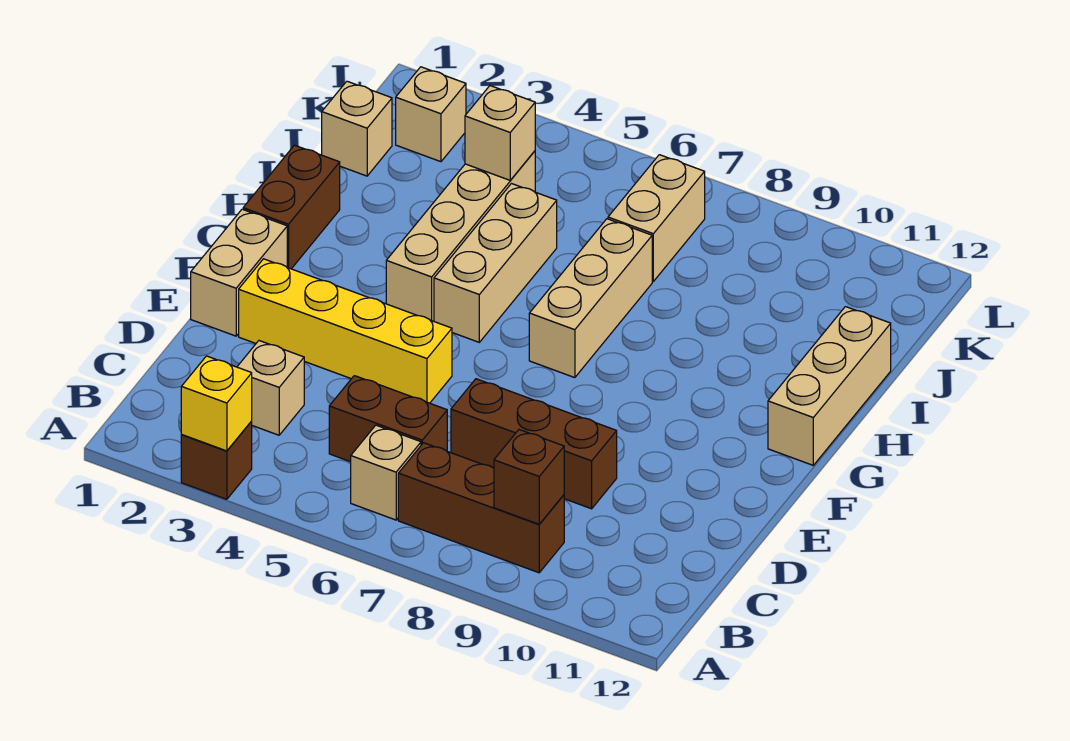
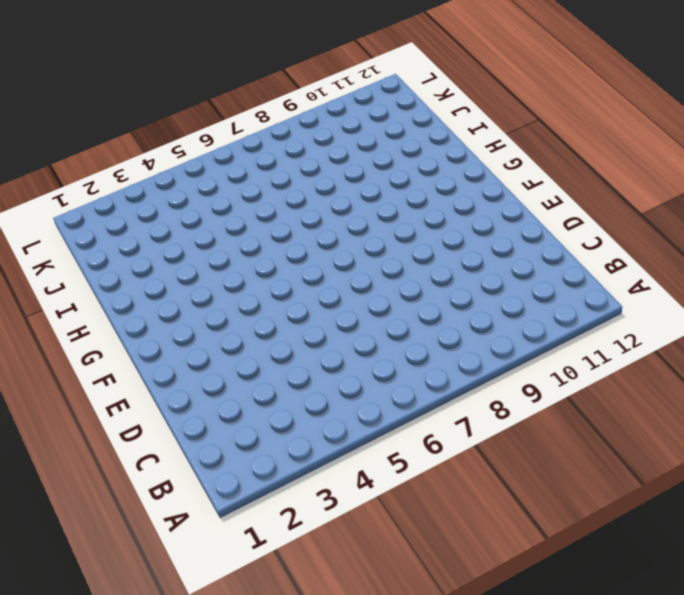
none -> brown 1x1 brick [181,422,252,499]
none -> tan 1x1 brick [351,425,421,520]
none -> brown 1x3 brick [398,443,564,573]

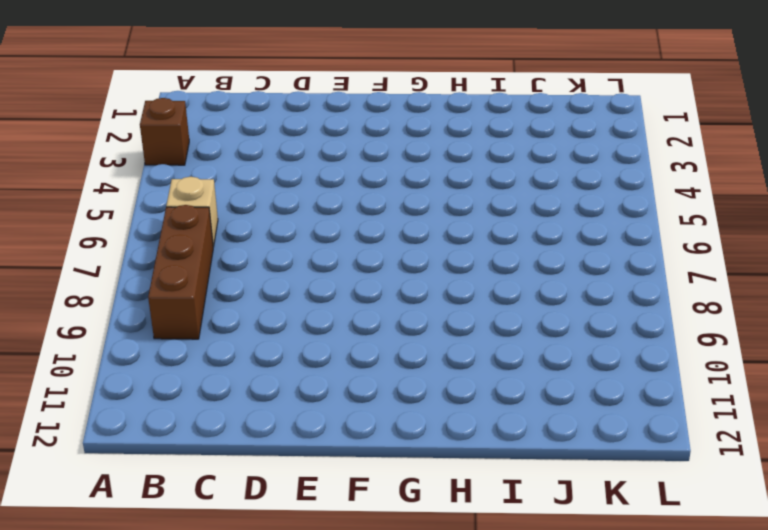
none -> tan 1x1 brick [237,341,304,435]
none -> brown 1x2 brick [329,376,447,462]
none -> brown 1x3 brick [451,379,617,509]

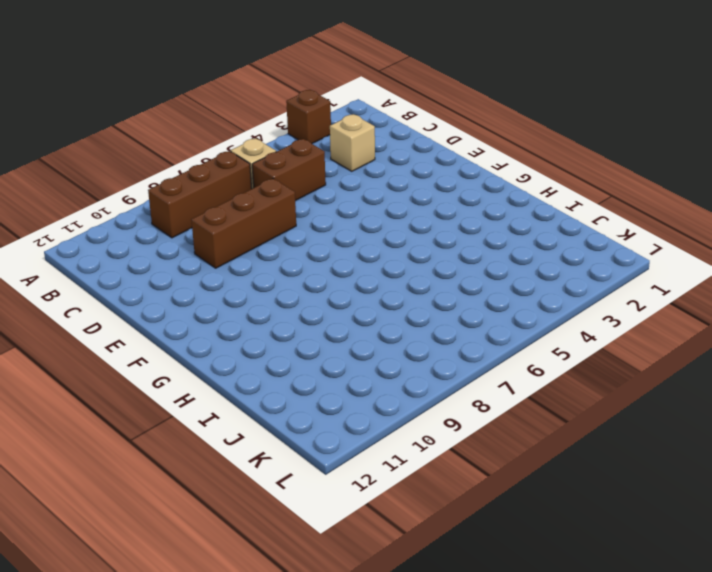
none -> tan 1x2 brick [191,209,287,336]
none -> yellow 1x4 brick [239,259,452,403]
none -> brown 1x2 brick [243,145,340,269]

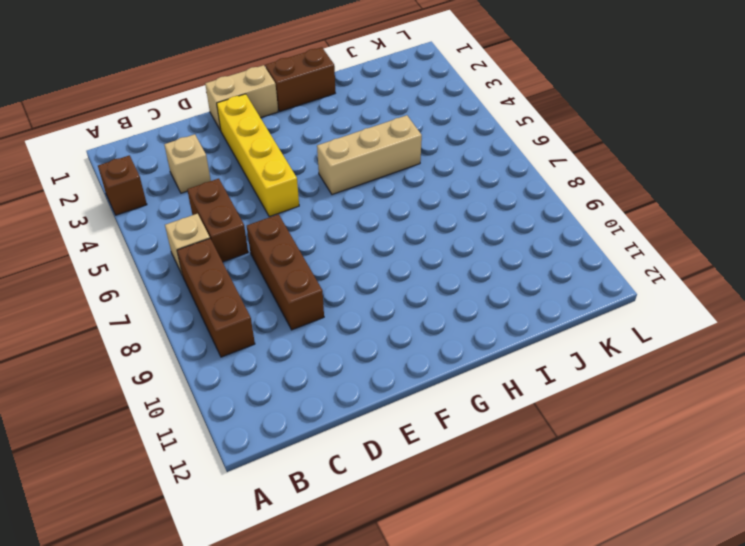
none -> tan 1x4 brick [386,151,535,321]
none -> tan 1x3 brick [529,219,652,378]
none -> tan 1x3 brick [768,307,891,465]

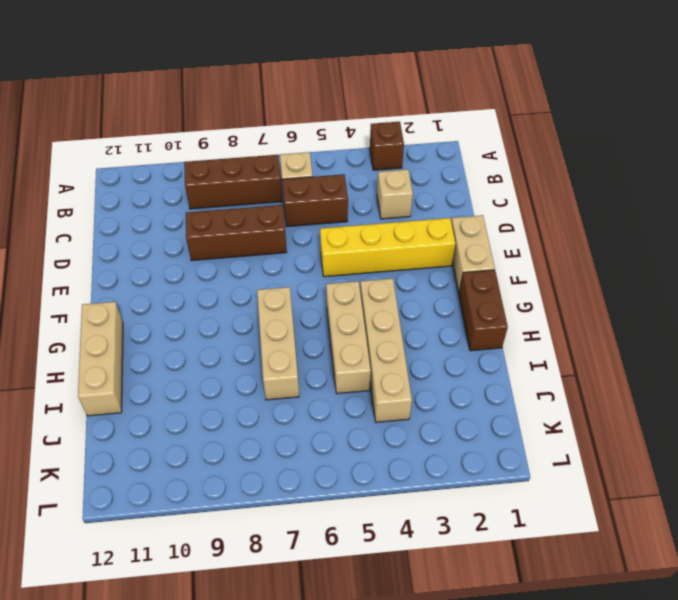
none -> tan 1x1 brick [322,81,392,176]
none -> tan 1x2 brick [608,155,705,281]
none -> tan 1x1 brick [396,67,466,162]

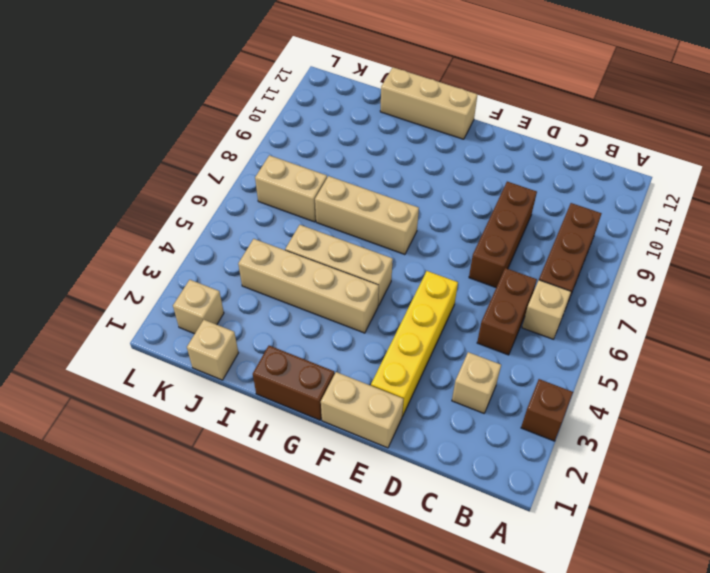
none -> yellow 1x1 brick [181,356,252,451]
none -> brown 1x1 brick [494,430,564,524]
none -> tan 1x1 brick [465,86,535,180]

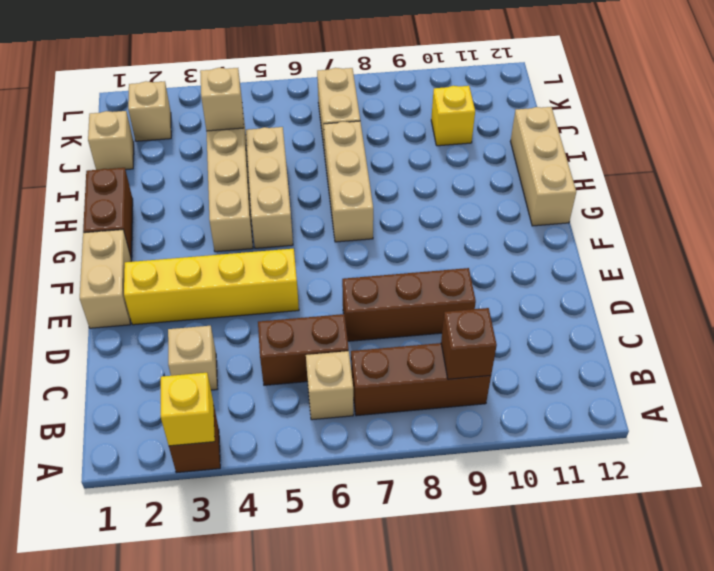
yellow 1x1 brick [431,86,475,146] -> none

